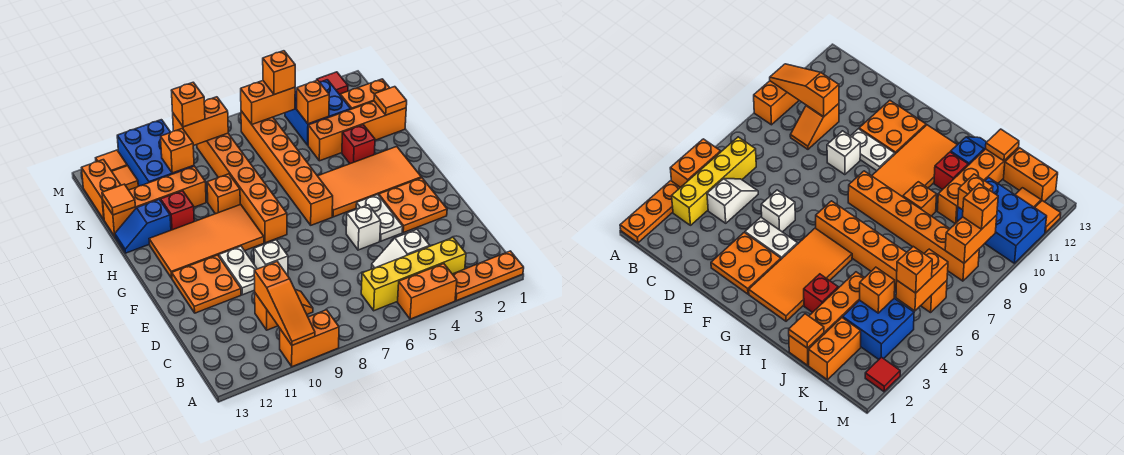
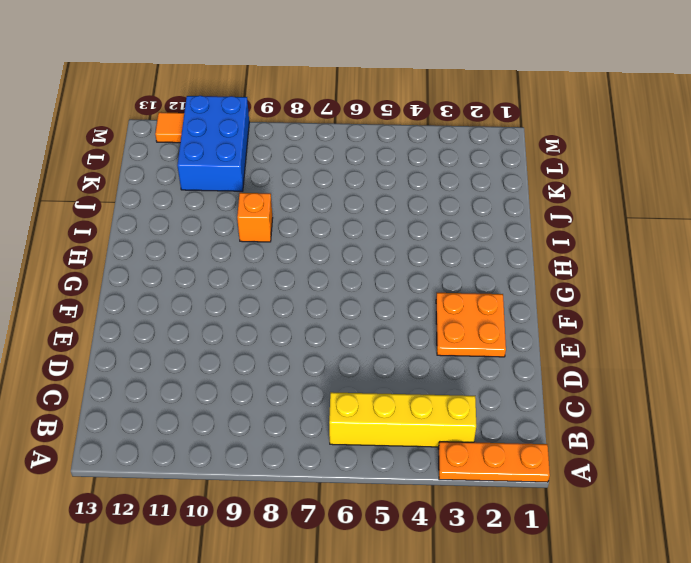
none -> orange 1x2 brick [398,264,457,319]
none -> orange 1x2 brick [280,310,339,367]
none -> white 1x2 slope [372,229,430,269]
none -> orange 1x2 slope [255,290,313,330]

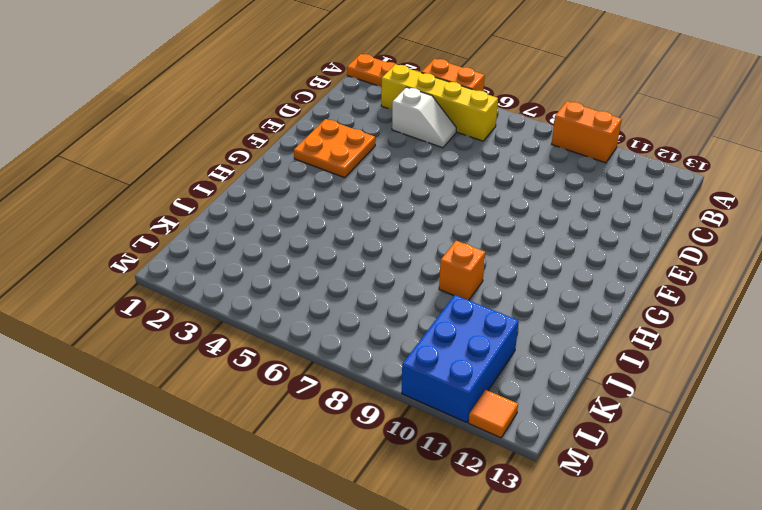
none -> orange 1x2 slope [255,290,313,330]
none -> white 1x2 plate [356,194,403,241]
none -> white 1x1 brick [346,205,381,250]
none -> white 1x1 brick [254,240,288,276]

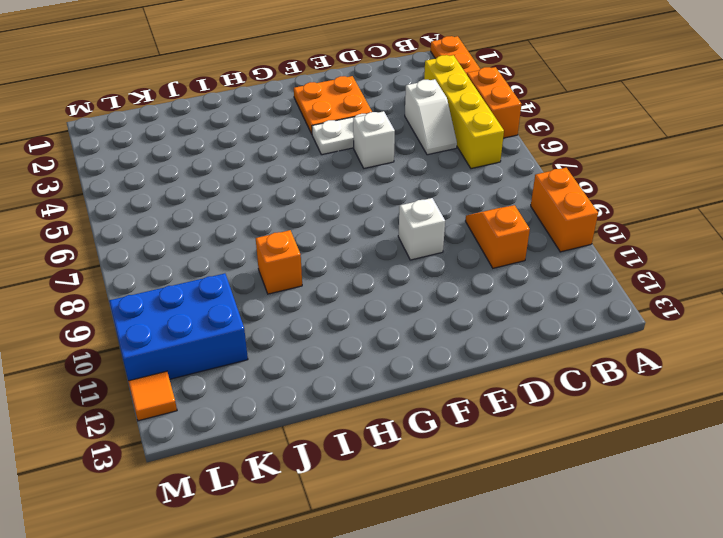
none -> white 1x2 plate [219,246,257,295]
none -> orange 2x2 plate [172,255,241,313]
none -> orange 2x4 tile [318,146,421,217]
none -> orange 1x6 brick [241,111,333,225]

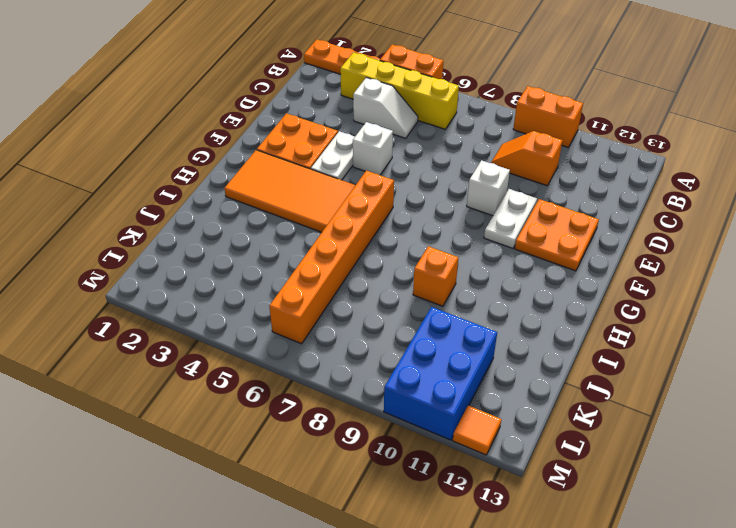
none -> orange 1x6 brick [197,133,287,243]
none -> orange 2x4 tile [149,204,264,278]
none -> red 1x1 brick [342,125,375,164]
none -> red 1x1 brick [161,191,194,230]

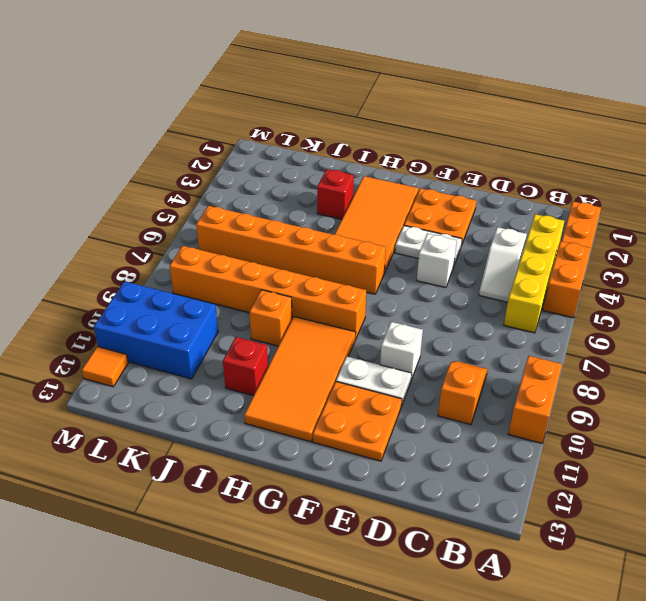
none -> blue 1x2 slope [115,199,171,253]
none -> orange 1x4 brick [308,101,406,161]
none -> orange 1x4 brick [103,166,206,236]
none -> orange 1x2 brick [340,79,390,109]

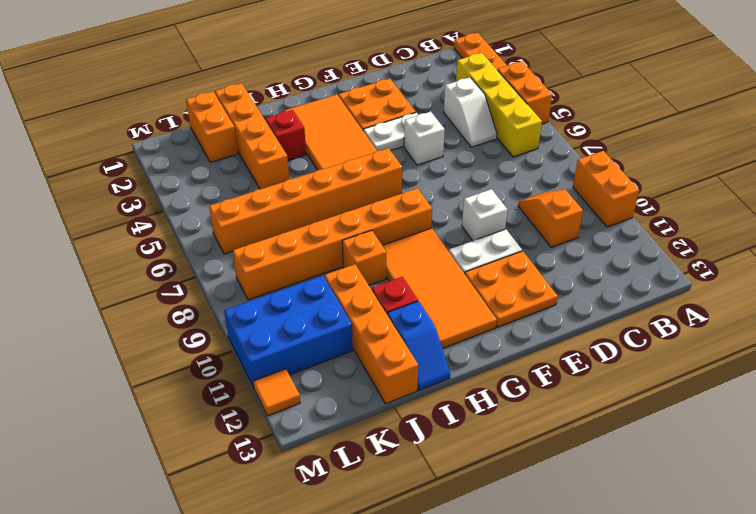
none -> blue 2x2 brick [285,80,351,145]
none -> orange 1x2 brick [82,160,121,220]
none -> orange 1x1 tile [112,166,138,190]
none -> red 1x1 tile [317,72,348,95]

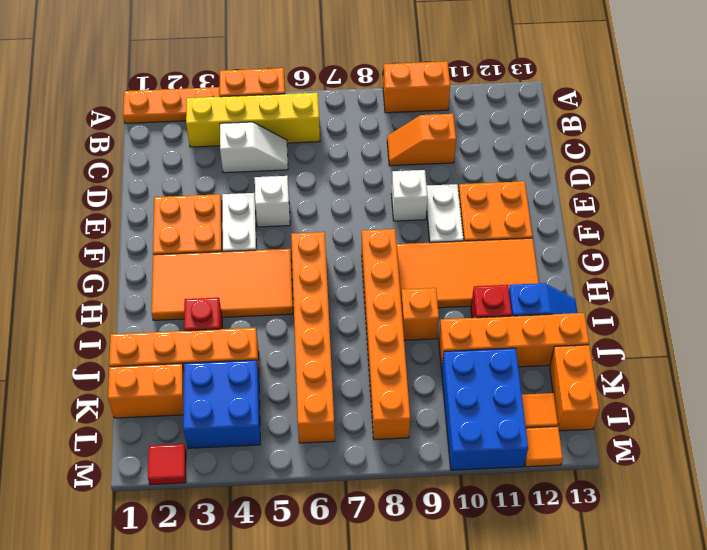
none -> orange 1x3 slope [254,262,315,345]
none -> orange 1x1 tile [374,87,407,115]
none -> orange 1x1 tile [102,184,135,215]
none -> orange 1x1 brick [297,80,329,124]

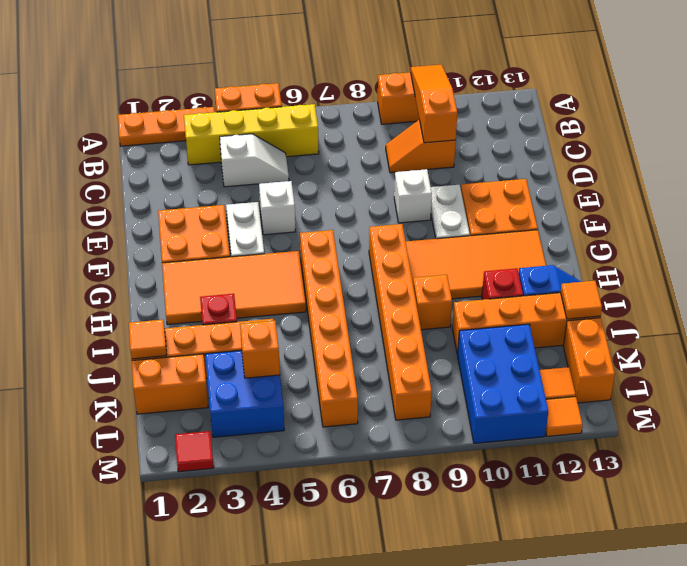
none -> orange 1x1 brick [161,128,194,173]
none -> orange 1x2 brick [241,81,295,124]
none -> orange 1x2 brick [173,97,228,146]
none -> orange 1x1 brick [263,51,295,95]

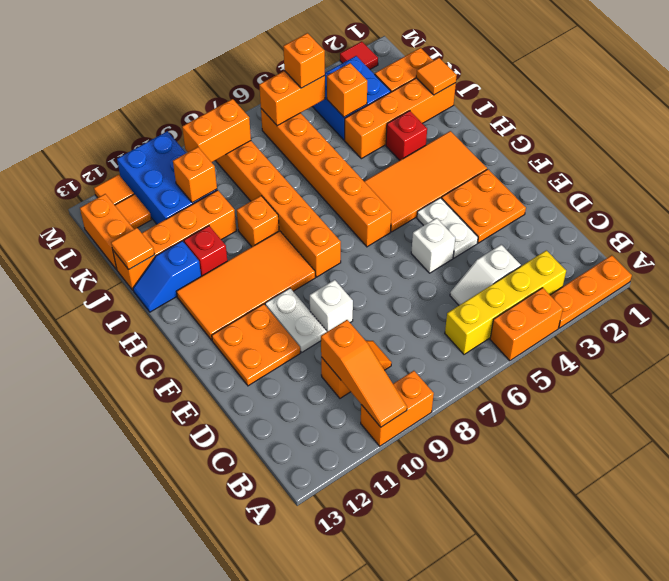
none -> orange 1x1 brick [171,82,205,127]

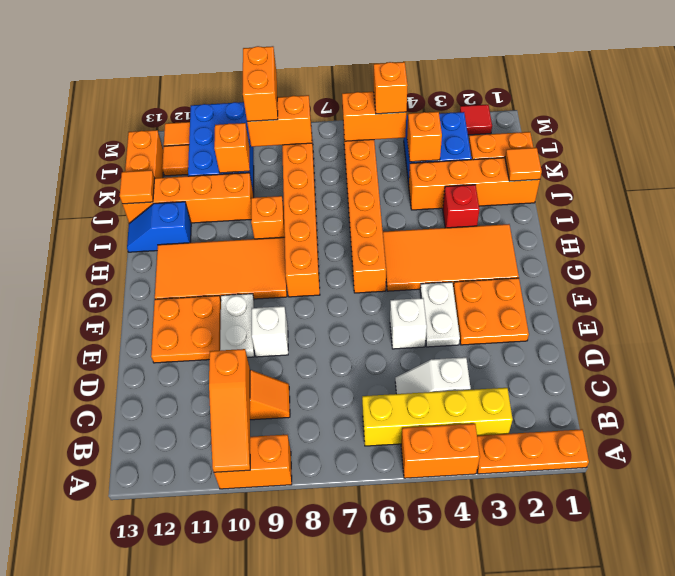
orange 1x2 brick [243,46,278,121] -> orange 1x1 brick [171,82,205,127]
none -> red 1x1 brick [161,191,194,230]

